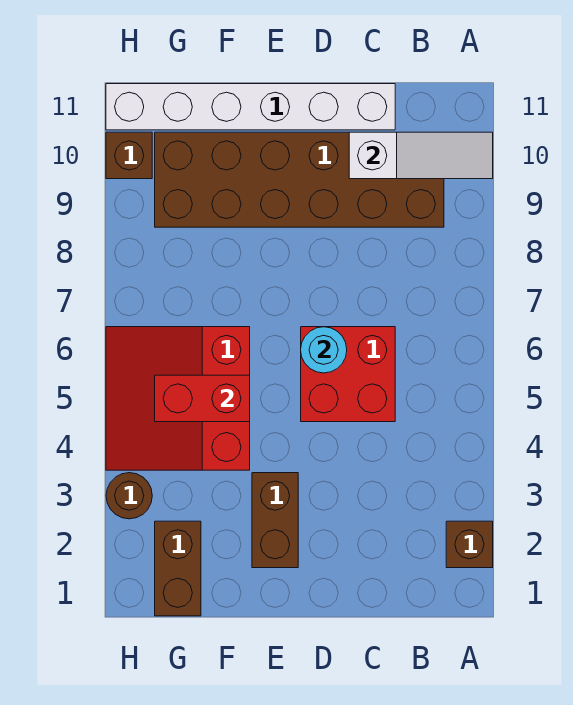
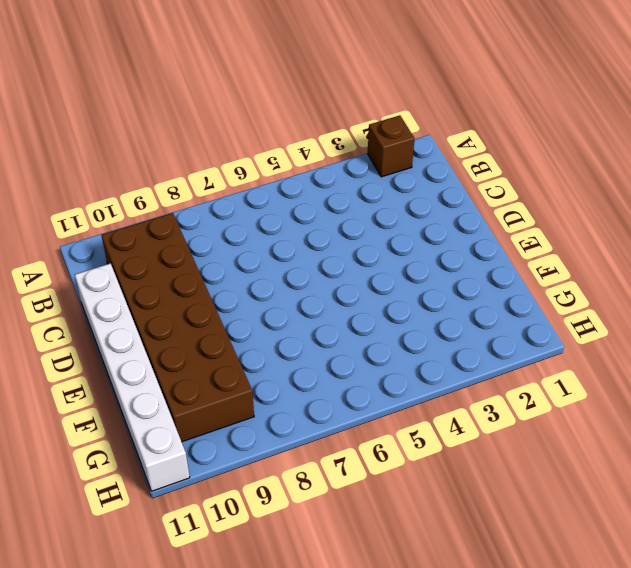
none -> red 2x2 brick [301,327,395,422]
none -> brown 1x2 brick [252,473,298,568]
none -> red 3x3 slope [106,327,250,470]

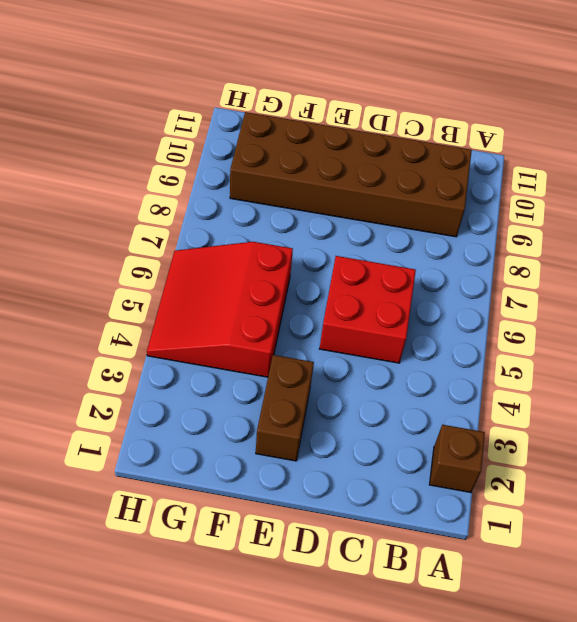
none -> white 1x6 brick [106,84,395,130]
none -> brown 1x2 brick [155,521,201,616]
none -> brown 1x1 round brick [106,473,152,519]

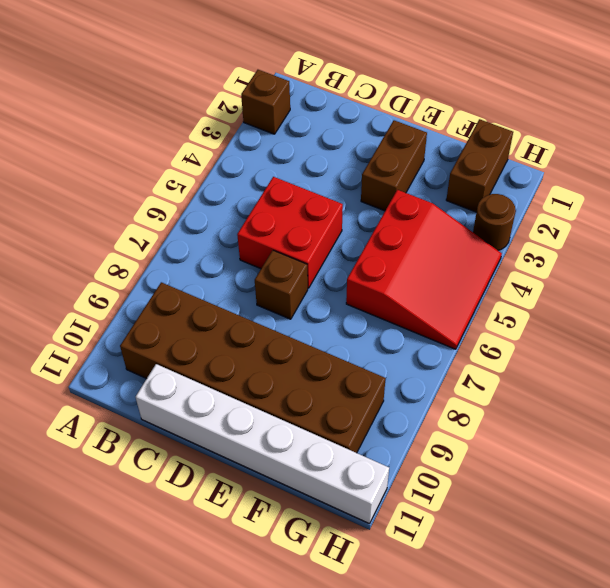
brown 1x1 brick [255,250,308,319] -> brown 1x1 brick moved to [106,132,152,179]
none -> white 1x3 slope [349,132,493,179]
none -> cyan 1x1 round brick [301,327,347,373]
none -> red 1x2 brick [155,375,250,422]

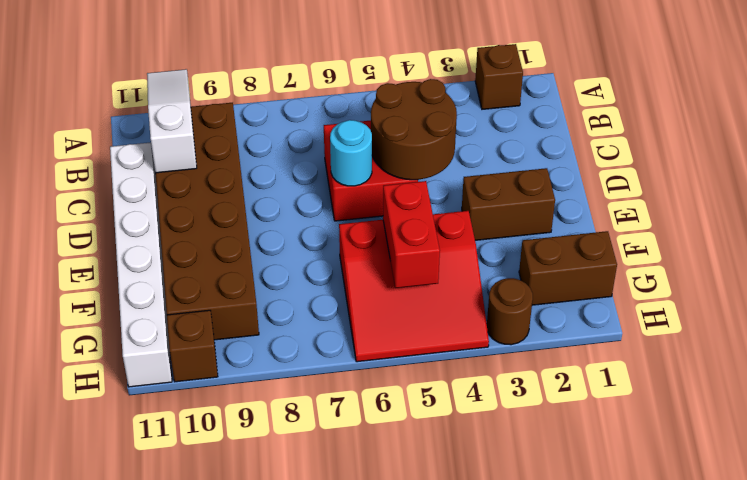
brown 2x2 round brick [371,79,457,180] -> none

